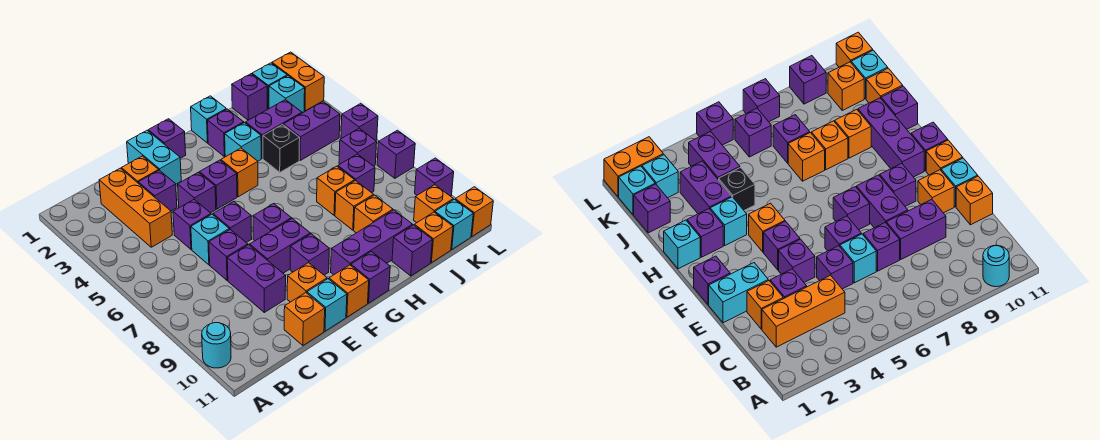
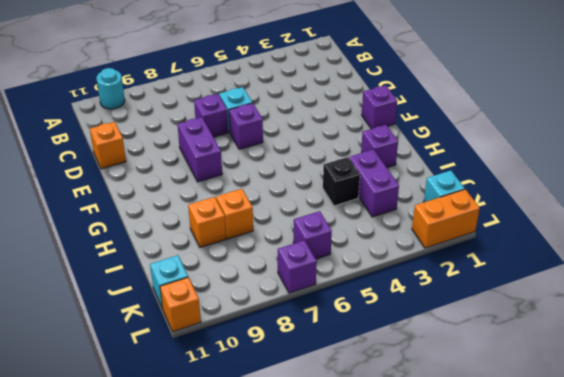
none -> orange 1x3 brick [99,168,172,247]
none -> orange 1x1 brick [121,156,159,183]
none -> purple 1x1 brick [138,170,177,211]
none -> purple 1x1 brick [173,200,211,249]

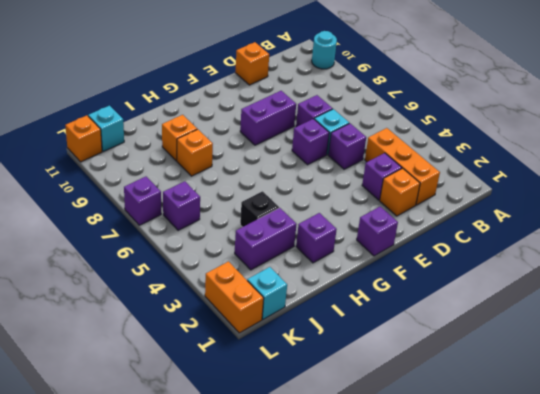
none -> purple 1x2 brick [227,245,286,312]
none -> cyan 1x2 brick [127,130,181,184]
none -> purple 1x1 brick [178,172,216,213]
none -> orange 1x1 brick [287,263,327,302]

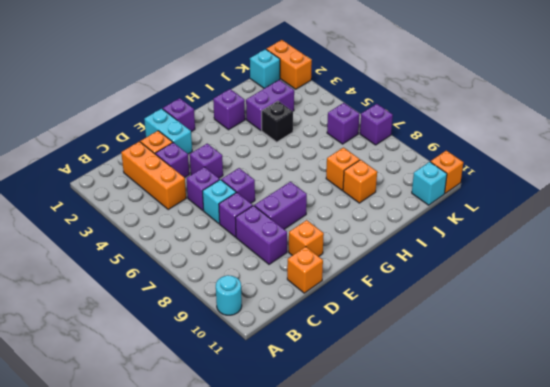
none -> cyan 1x1 brick [307,279,347,331]
none -> purple 1x1 brick [199,160,237,209]
none -> purple 1x1 brick [253,204,291,241]
none -> purple 1x1 brick [290,234,329,275]

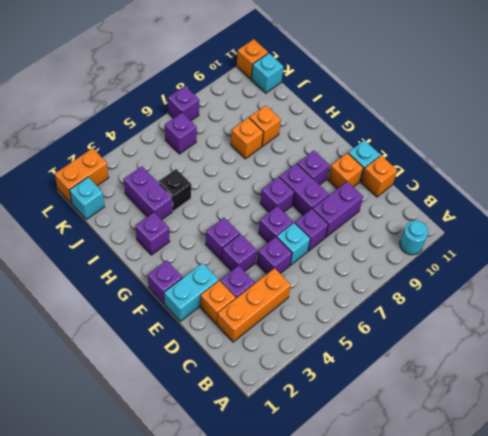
none -> orange 1x1 brick [329,265,369,317]
none -> orange 1x1 brick [221,148,258,197]
none -> purple 1x3 brick [331,210,413,275]
none -> purple 1x1 brick [351,251,390,303]

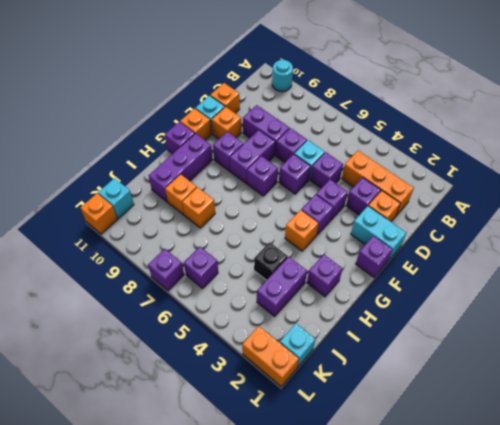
none -> cyan 1x1 brick [191,96,226,143]
none -> cyan 1x1 brick [225,123,261,161]
none -> orange 1x1 brick [317,166,355,215]
none -> purple 1x1 brick [392,225,432,276]

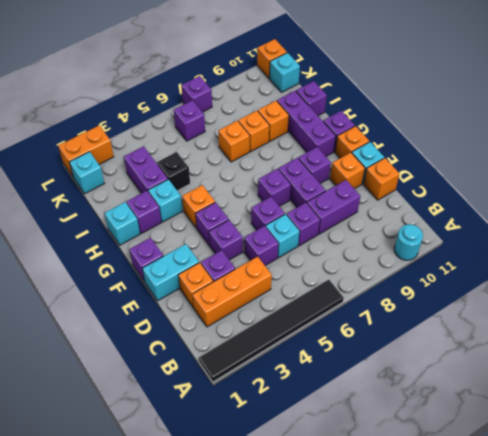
black 1x6 tile [199,280,344,382] -> none
none -> purple 1x1 brick [232,74,267,120]
none -> purple 1x2 brick [284,102,340,160]
none -> purple 1x1 brick [338,154,375,193]
none -> orange 1x1 brick [414,212,453,263]

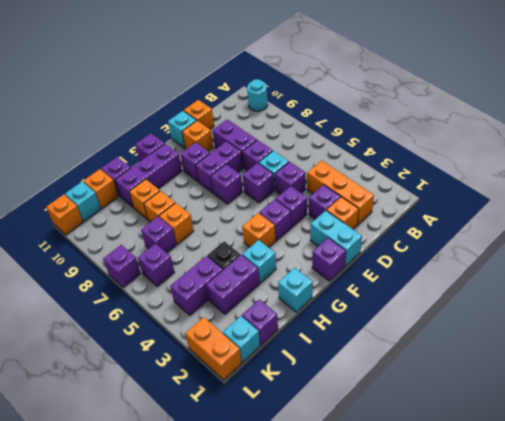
none -> orange 1x1 brick [329,265,369,317]
none -> purple 1x1 brick [208,109,244,157]
none -> cyan 1x1 brick [269,76,305,113]
none -> orange 1x1 brick [414,185,454,223]

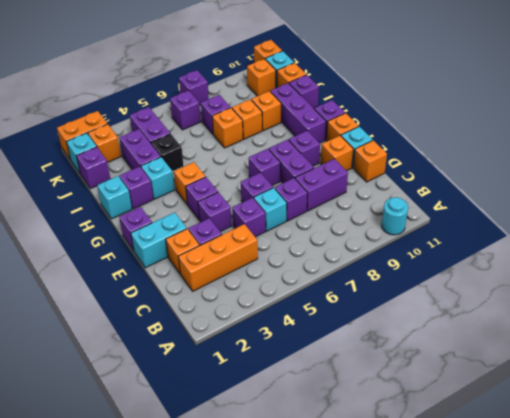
orange 1x1 brick [88,124,121,163] -> cyan 1x1 brick [269,76,305,113]
none -> purple 1x1 brick [341,103,378,141]
none -> purple 1x1 brick [415,158,454,196]

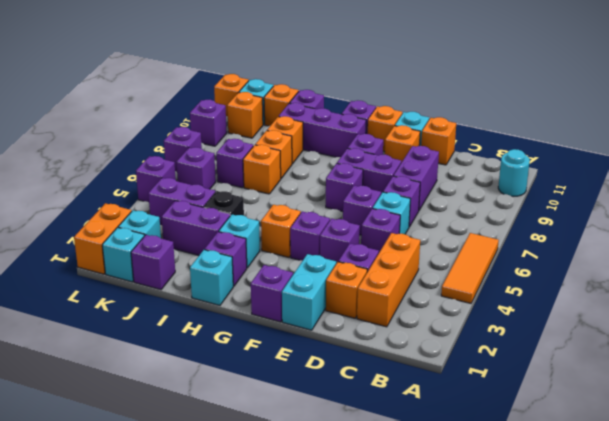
orange 1x3 tile [441,233,499,303] -> none

